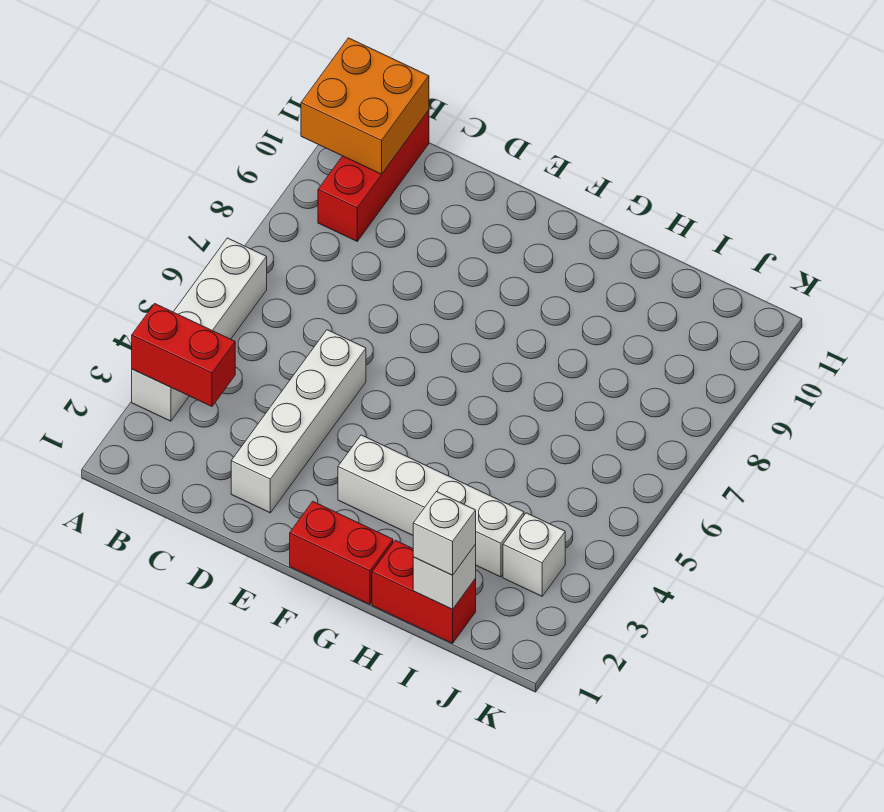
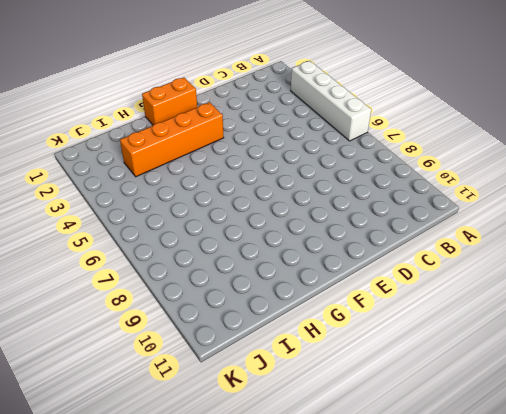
orange 1x2 brick [142,77,197,125] -> red 1x2 brick [290,501,393,604]
orange 1x4 brick [120,102,224,177] -> white 1x4 brick [338,435,524,577]
none -> red 1x3 brick [318,110,429,241]
none -> white 1x4 brick [231,330,366,513]

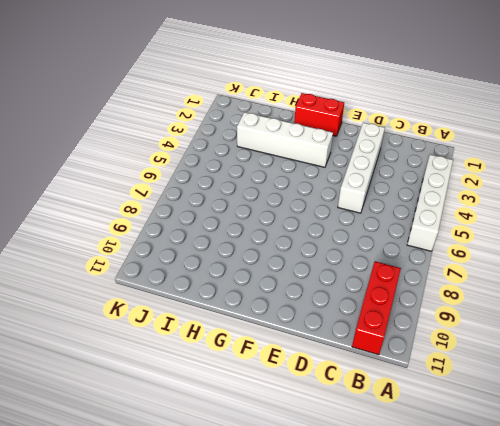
none -> red 1x2 brick [372,540,476,643]
none -> white 1x1 brick [503,513,565,596]

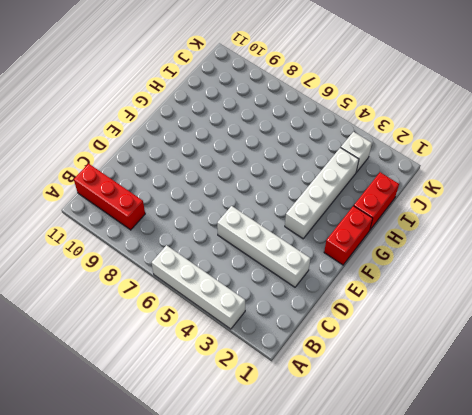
none -> red 1x2 brick [132,304,235,406]
none -> orange 2x2 brick [301,38,429,174]

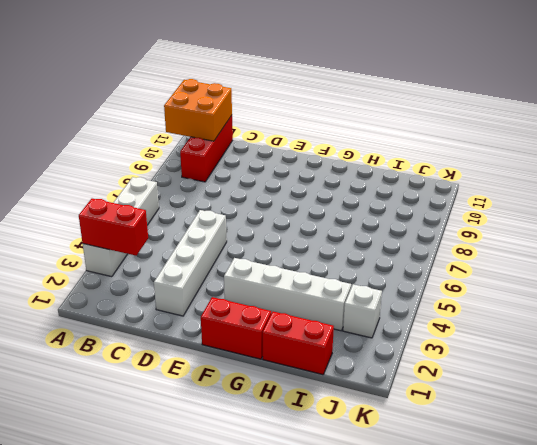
none -> white 1x1 brick [413,544,476,609]
none -> white 1x1 brick [413,492,476,575]

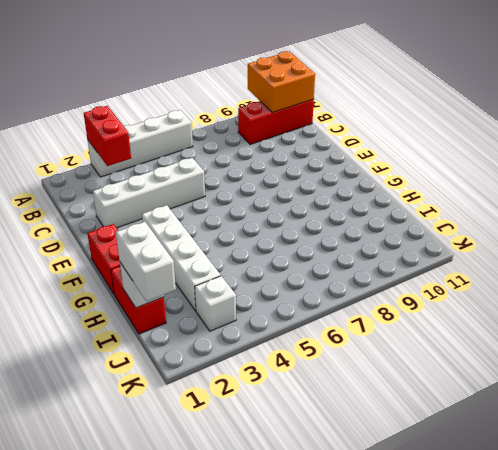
white 1x2 brick [116,222,176,301] -> white 1x1 brick [413,492,476,575]

